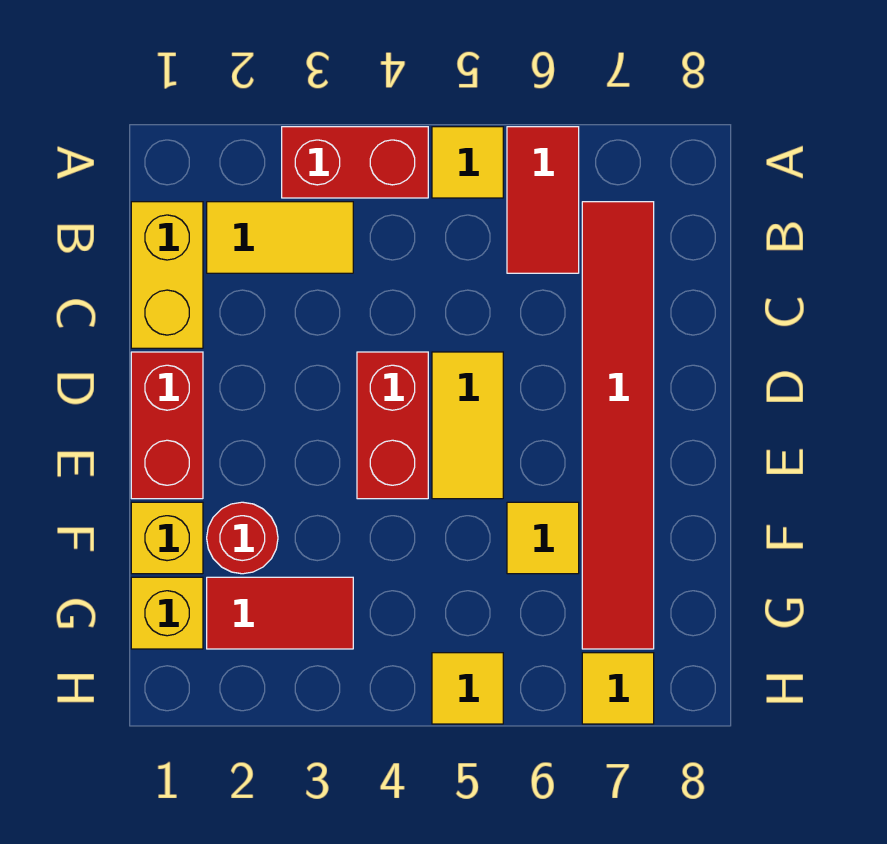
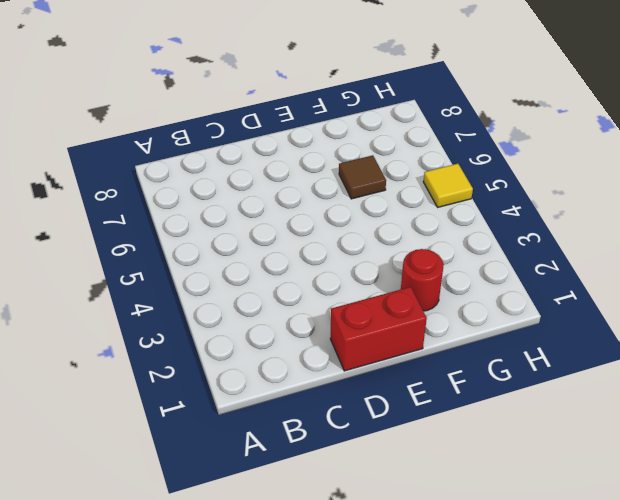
brown 1x1 tile [339,155,386,199] -> yellow 1x1 tile [507,502,579,574]
none -> red 1x2 brick [282,127,428,198]
none -> yellow 1x1 tile [432,127,503,198]
none -> red 1x2 tile [507,127,579,273]

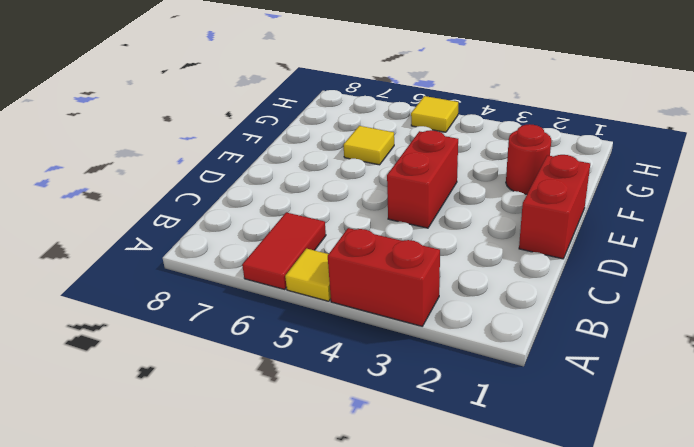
none -> yellow 1x2 brick [131,202,203,348]
none -> yellow 1x2 tile [207,202,353,273]
none -> red 1x6 tile [582,202,654,649]

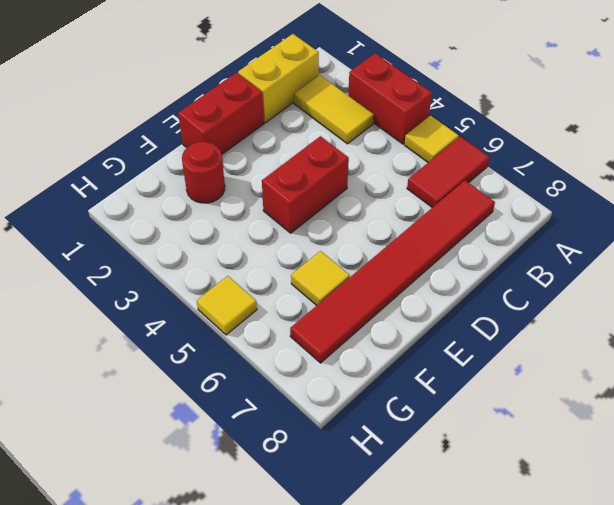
none -> yellow 1x2 tile [432,352,503,499]
none -> yellow 1x1 brick [131,502,203,574]
none -> yellow 1x1 brick [131,577,203,649]

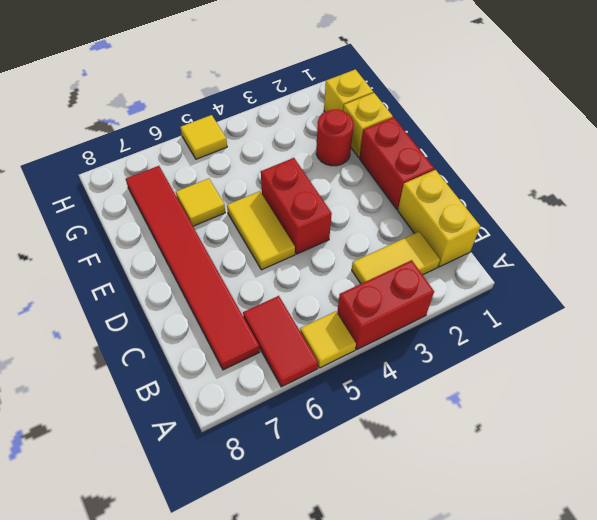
none -> red 1x2 tile [207,577,353,649]
none -> yellow 1x1 tile [582,653,654,724]

